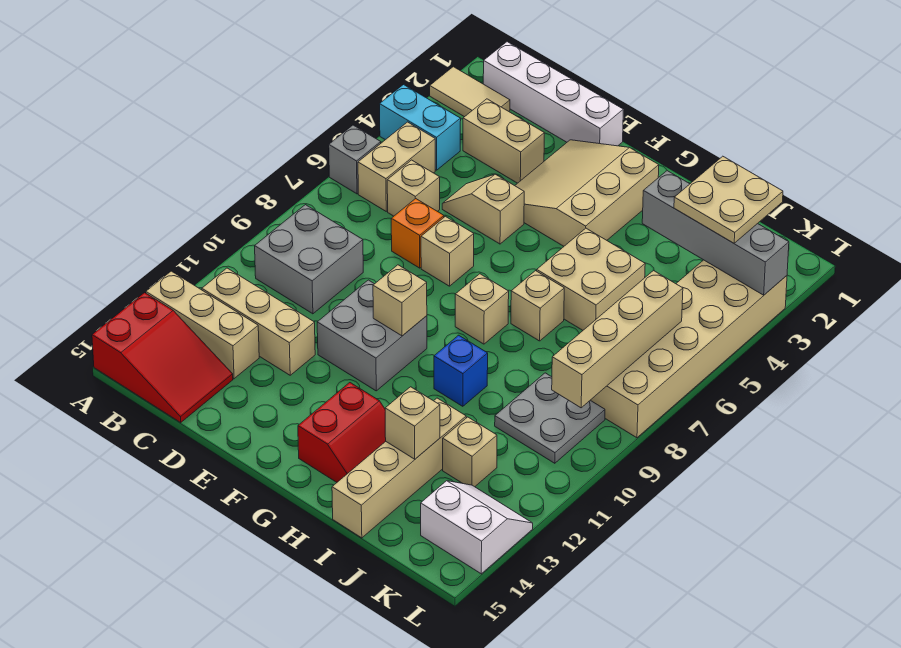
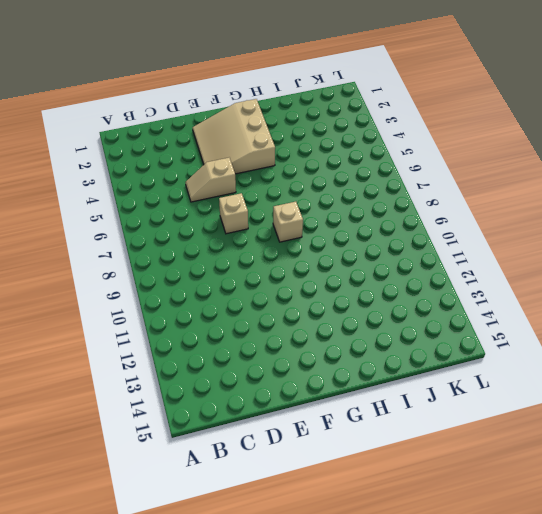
none -> tan 1x2 tile [430,67,510,117]
none -> cyan 1x2 brick [380,85,461,170]
none -> grey 1x1 brick [329,125,381,194]
none -> tan 1x3 brick [146,271,259,379]

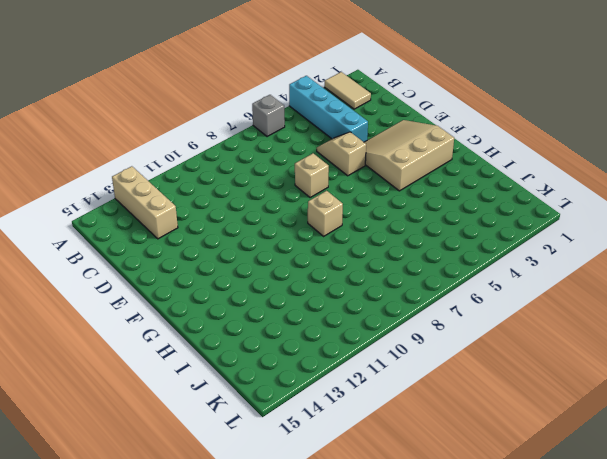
cyan 1x4 brick [289,76,368,142] -> cyan 1x2 brick [380,85,461,170]
none -> red 2x3 slope [92,293,233,422]
none -> white 1x4 brick [483,42,623,146]
none -> tan 1x2 brick [358,122,435,211]
none -> grey 2x2 brick [255,205,363,314]

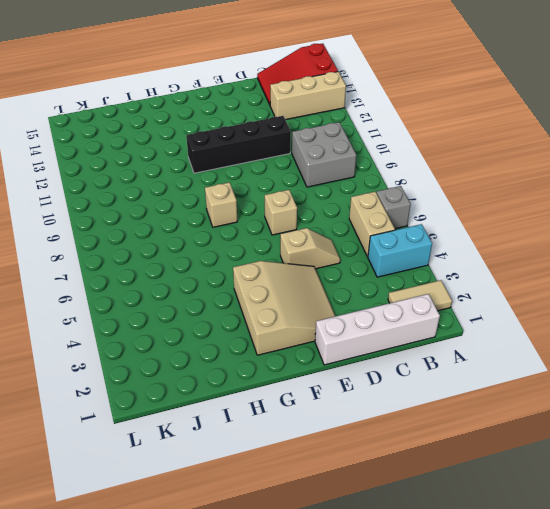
black 1x4 brick [186,116,291,173] -> grey 2x2 brick [317,280,427,391]
none -> tan 1x3 brick [202,268,315,375]
none -> tan 1x2 brick [463,99,544,183]
none -> tan 1x1 brick [387,160,440,216]
none -> orange 1x1 brick [391,199,444,268]

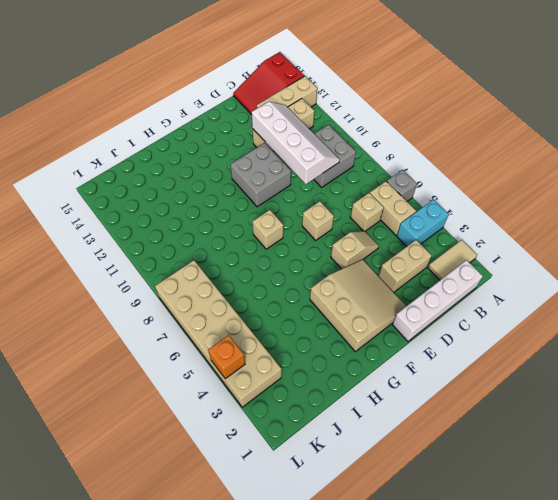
white 2x4 slope [252,102,340,184] -> none
orange 1x1 brick [208,335,245,379] -> orange 1x1 brick moved to [391,199,444,268]
none -> red 2x2 slope [298,383,386,482]
none -> tan 2x2 brick [537,228,645,330]
none -> tan 1x1 brick [511,271,564,341]
none -> blue 1x1 brick [434,335,488,406]

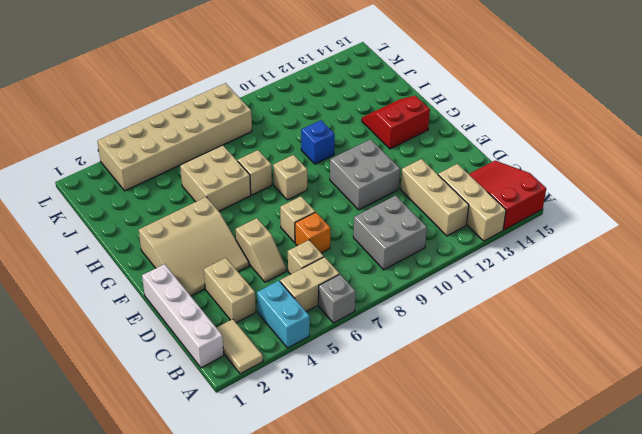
none -> tan 1x4 brick [332,398,466,538]
none -> grey 2x2 plate [495,373,605,463]
none -> tan 1x1 brick [443,417,497,487]
none -> white 2x2 slope [421,481,533,574]

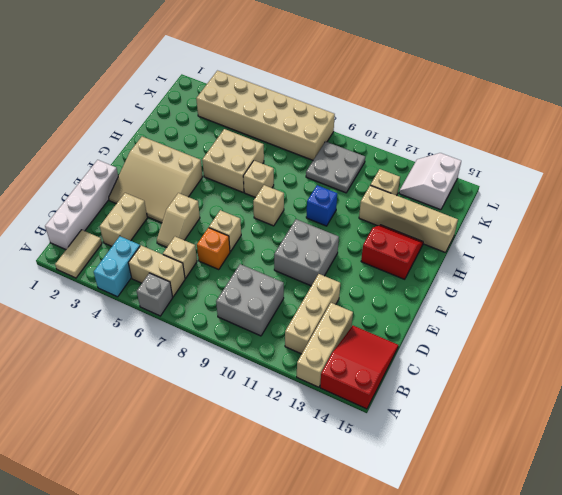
none -> tan 1x1 brick [373,265,427,336]
none -> grey 1x4 brick [642,171,789,295]
none -> tan 1x1 brick [385,387,440,459]
none -> tan 1x4 brick [552,271,683,408]

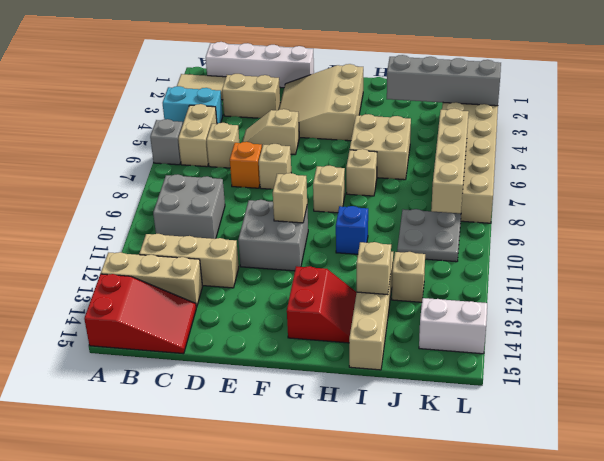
none -> tan 2x2 plate [674,156,783,243]

